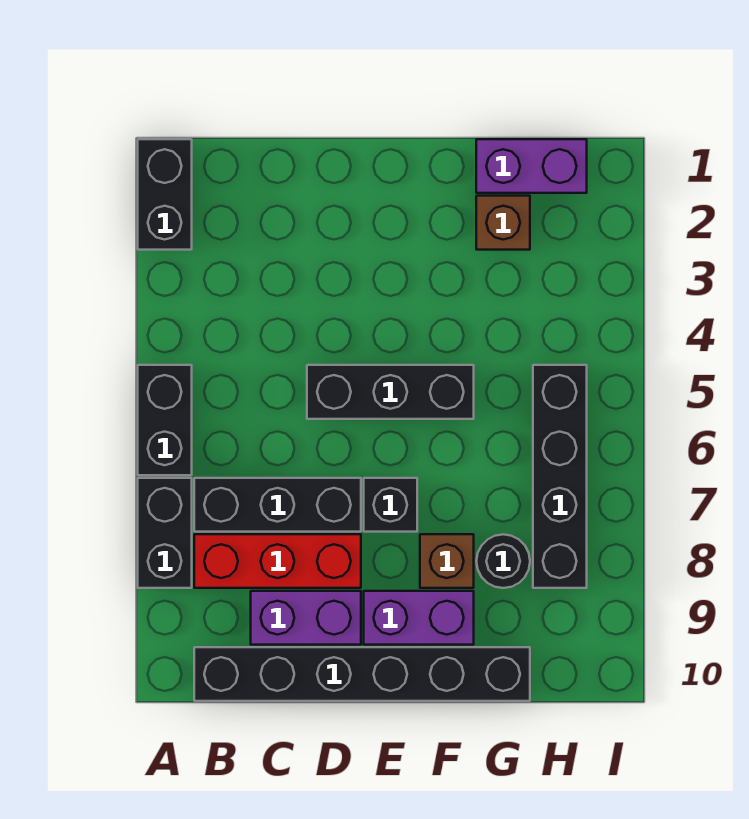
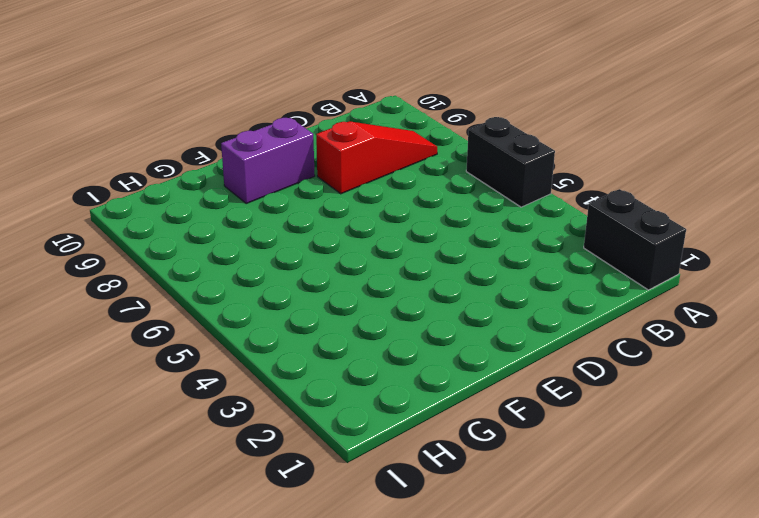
red 1x3 slope [316,121,437,194] -> red 1x3 brick [194,534,361,588]
none -> black 1x2 brick [138,478,192,588]
none -> black 1x3 brick [194,478,361,532]
none -> black 1x6 brick [194,647,530,701]

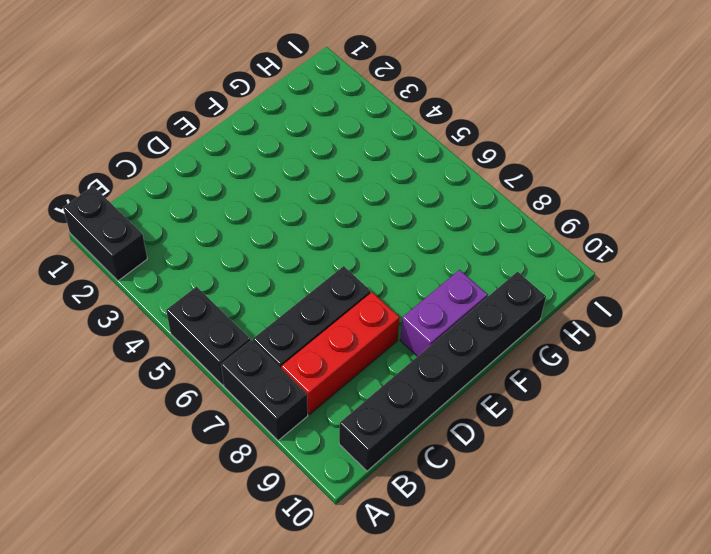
none -> purple 1x2 brick [251,591,361,645]
none -> black 1x3 brick [307,365,474,419]
none -> black 1x1 brick [364,478,417,532]

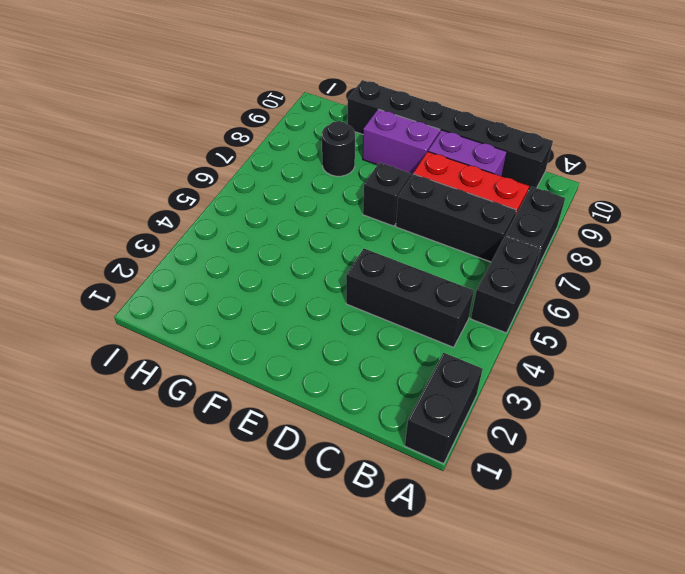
black 1x3 brick [346,249,474,348] -> black 1x3 brick moved to [307,365,474,419]
none -> brown 1x1 brick [420,534,474,588]
none -> purple 1x2 brick [476,139,587,193]
none -> brown 1x1 brick [476,196,530,250]

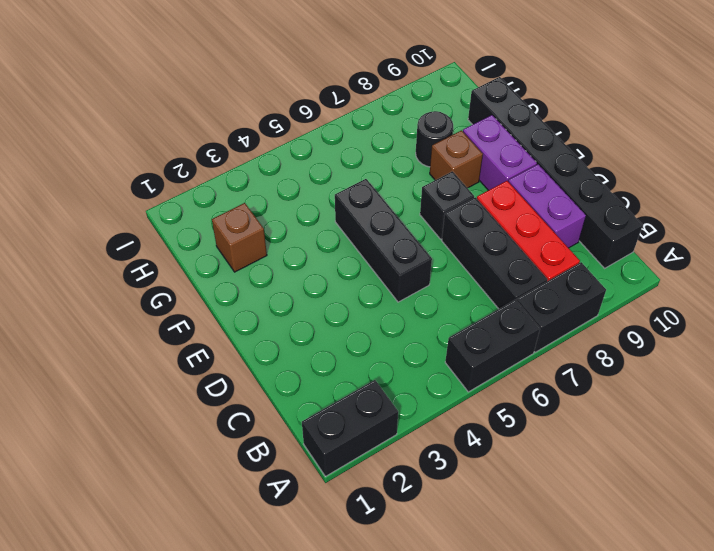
none -> purple 1x2 brick [476,139,587,193]
none -> black 1x4 brick [533,365,587,588]

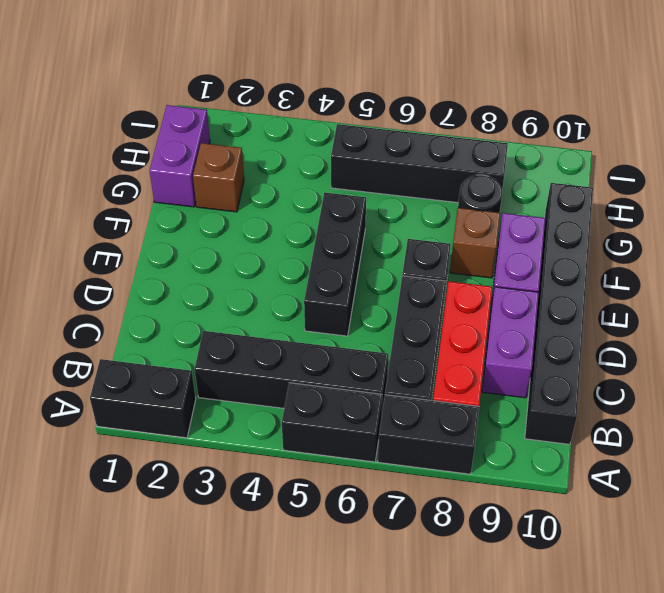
black 1x4 brick [195,331,388,417] -> none

